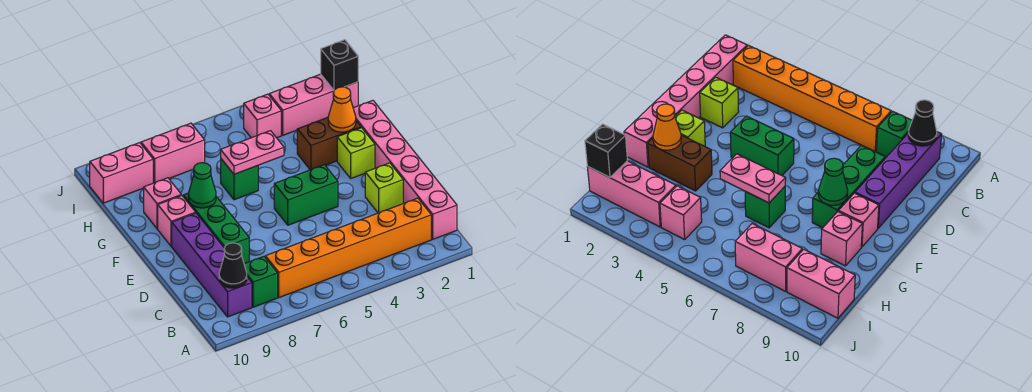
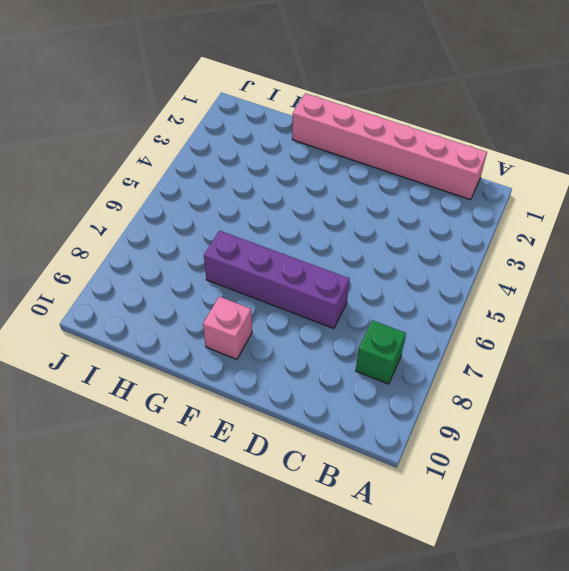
purple 1x4 brick [204,231,349,329] -> purple 1x4 brick moved to [172,213,252,317]
none -> orange 1x6 brick [265,198,431,297]
none -> lime 1x1 brick [365,163,403,213]
none -> green 1x3 brick [183,193,249,264]

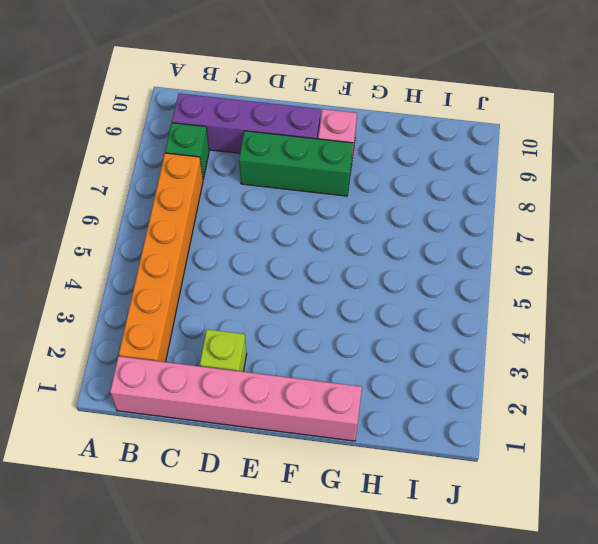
none -> green 1x2 brick [274,165,338,225]
none -> lime 1x1 brick [337,128,375,178]
none -> brown 1x2 brick [297,117,361,170]

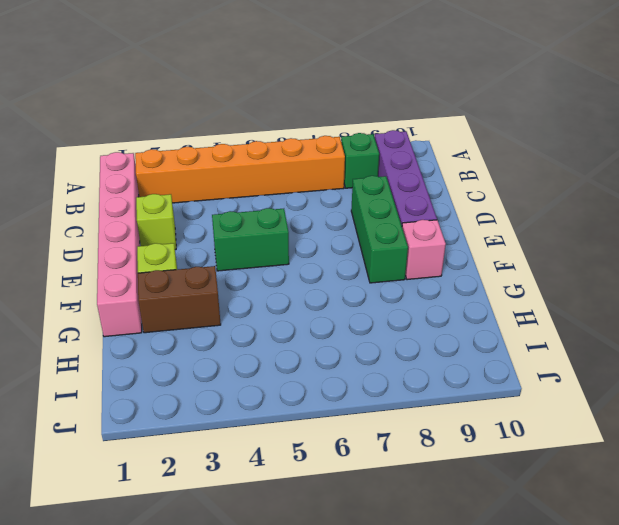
none -> green 1x1 brick [221,159,258,200]
none -> pink 1x1 brick [144,178,181,229]
none -> pink 1x3 brick [269,74,358,135]

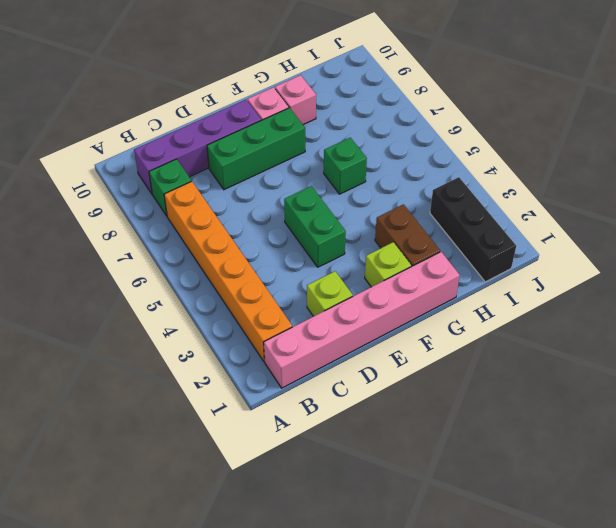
black 1x3 brick [430,177,516,282] -> pink 1x3 brick [269,74,358,135]
none -> pink 1x1 brick [244,94,281,138]
none -> pink 1x2 brick [141,123,205,183]
none -> pink 1x2 brick [90,143,153,203]

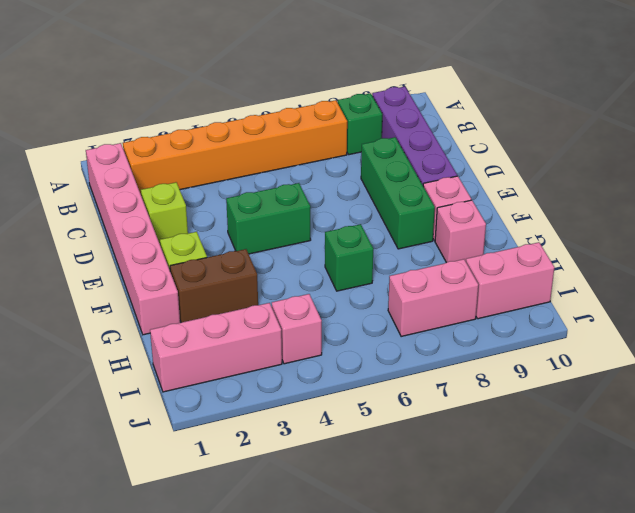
none -> black 1x1 cone [219,243,247,288]
none -> green 1x1 cone [188,163,216,208]
none -> orange 1x1 cone [328,87,356,132]

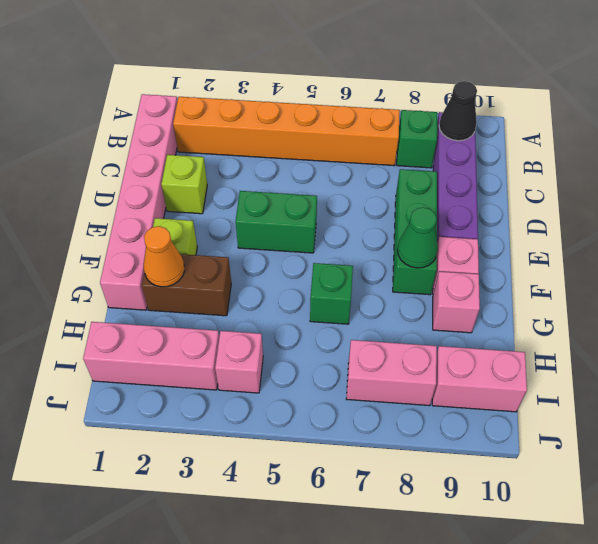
none -> pink 1x2 plate [221,131,284,174]
none -> black 1x1 brick [321,40,358,90]

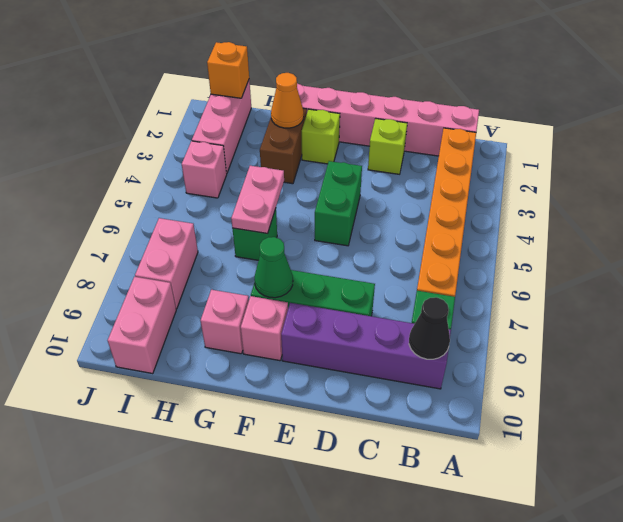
orange 1x1 brick [207,42,249,98] -> black 1x1 brick [321,40,358,90]

